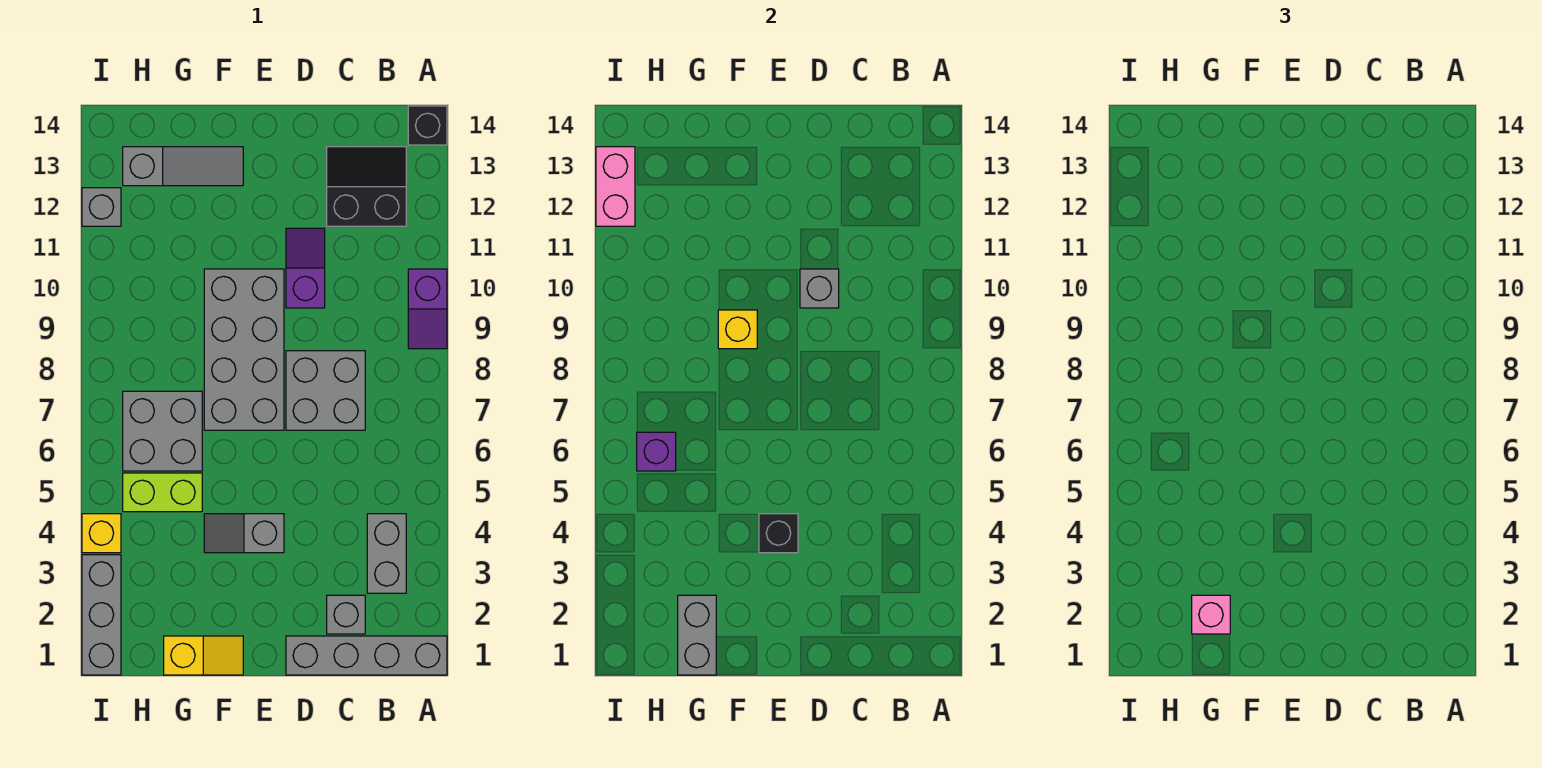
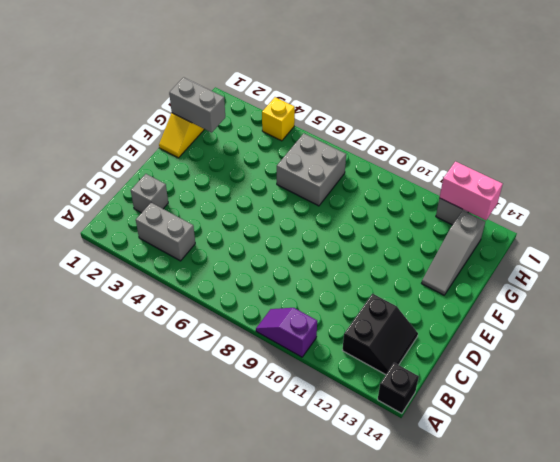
none -> grey 1x4 brick [286,636,447,675]
none -> grey 2x2 brick [286,351,365,430]
none -> purple 1x2 slope [286,228,325,308]

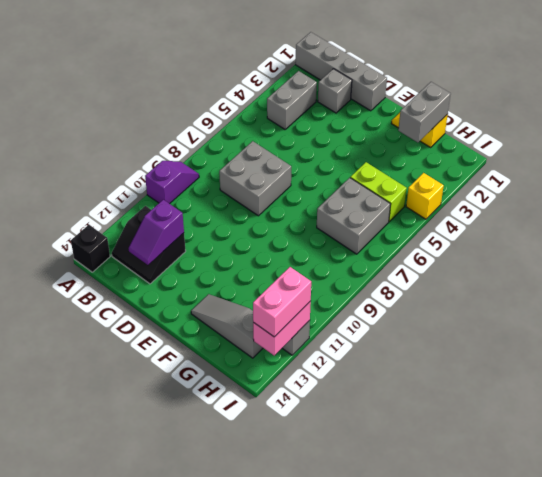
purple 1x2 slope [129,200,184,265] -> purple 1x2 slope moved to [286,228,325,308]
pink 1x2 brick [253,267,311,337] -> none
none -> grey 1x2 slope [204,514,284,553]
none -> grey 2x4 brick [204,269,284,430]
none -> grey 1x3 brick [82,555,121,675]

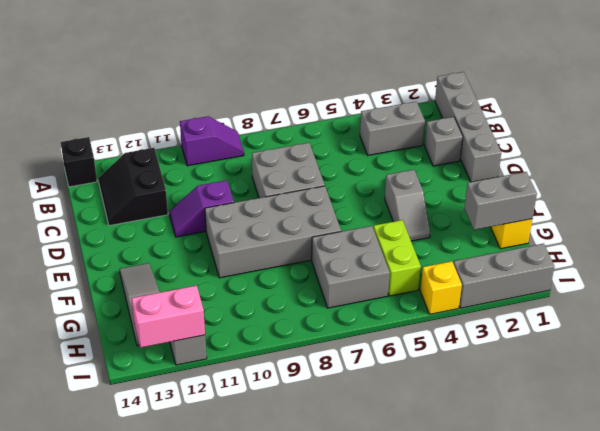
none -> grey 1x1 brick [800,269,839,308]
none -> black 1x1 brick [759,514,798,553]
none -> yellow 1x1 brick [718,310,757,349]

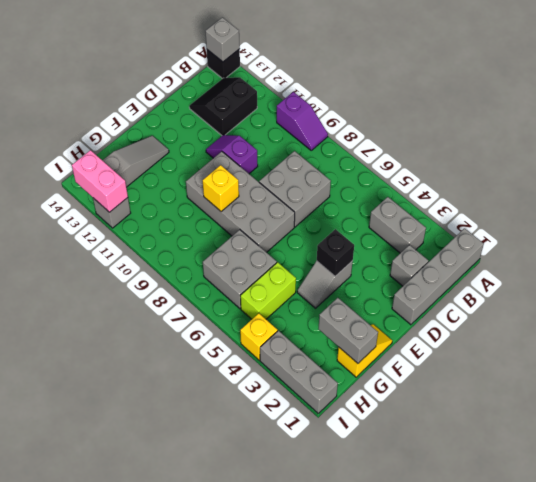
grey 1x1 brick [205,17,240,62] -> grey 1x1 brick moved to [800,269,839,308]
none -> purple 1x1 brick [637,432,676,471]
none -> pink 1x1 brick [1192,595,1230,634]

